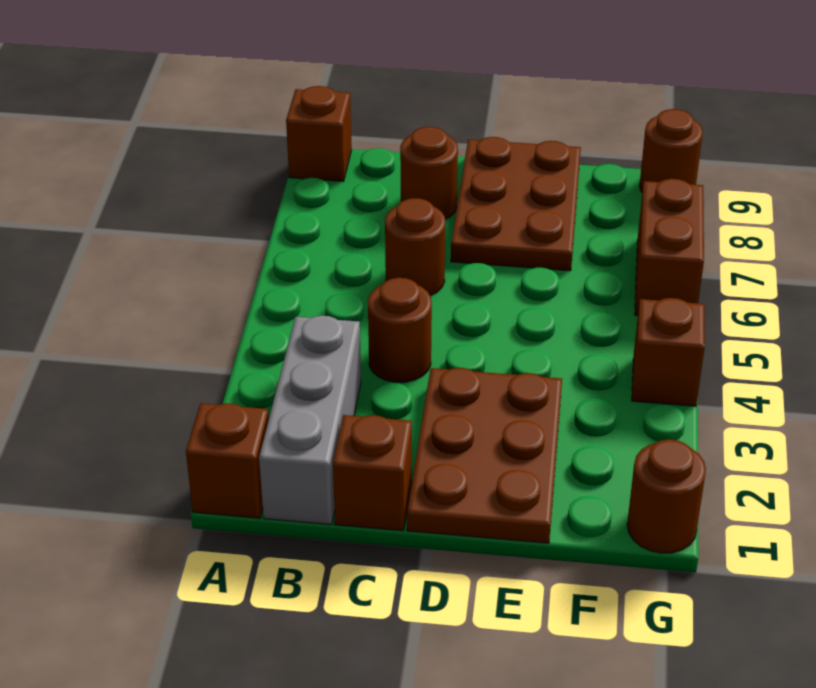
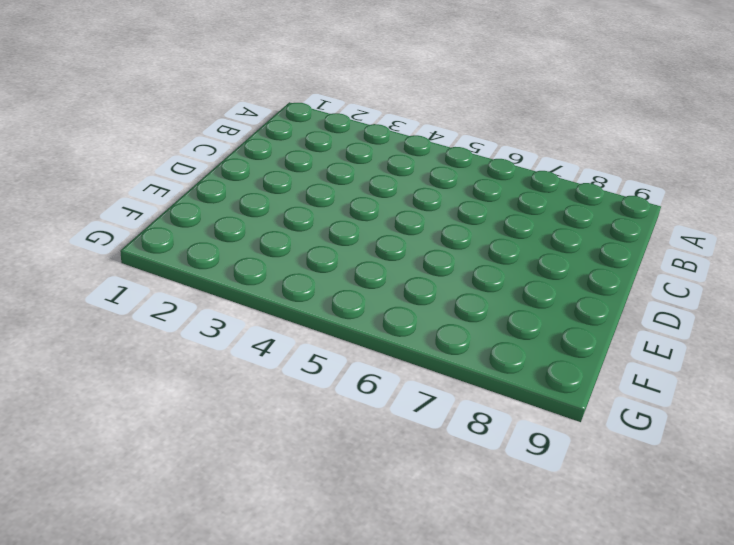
none -> brown 1x1 brick [186,403,269,518]
none -> brown 1x1 brick [286,86,352,181]
none -> grey 1x3 brick [259,316,361,524]

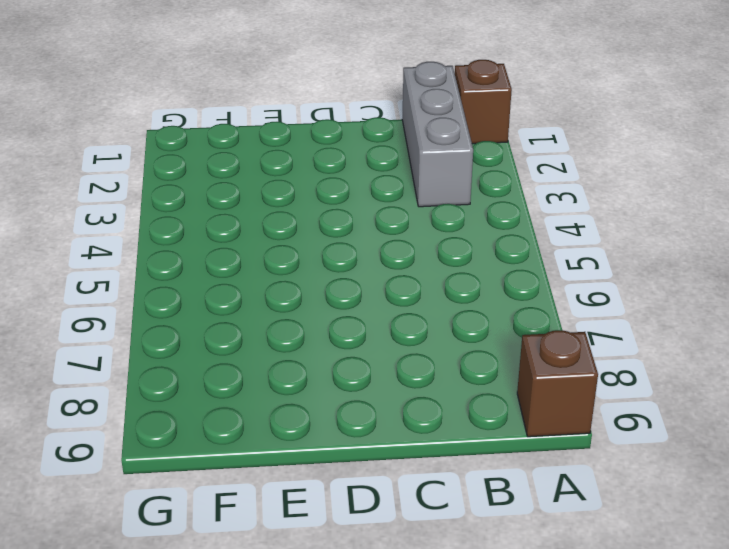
none -> brown 1x1 brick [333,415,412,531]
none -> brown 1x1 round brick [368,278,432,383]
none -> brown 1x1 round brick [385,198,446,296]

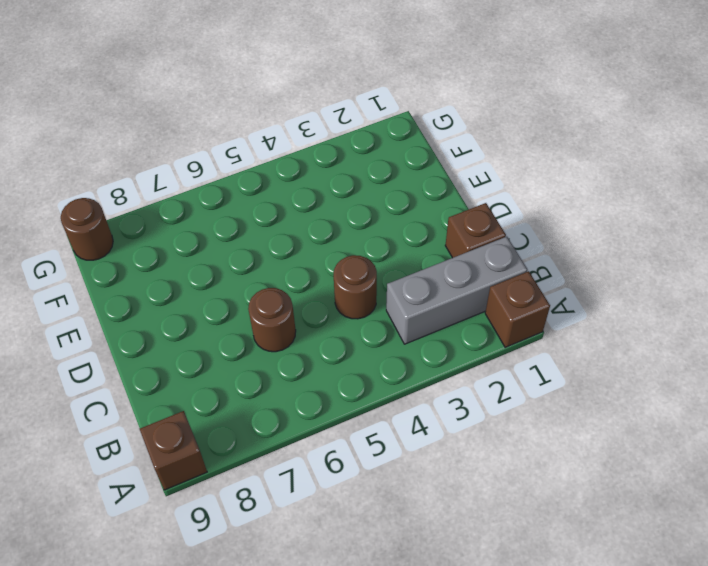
none -> brown 1x1 round brick [400,127,458,219]
none -> brown 2x3 plate [407,368,562,543]
none -> brown 2x3 plate [451,137,581,271]

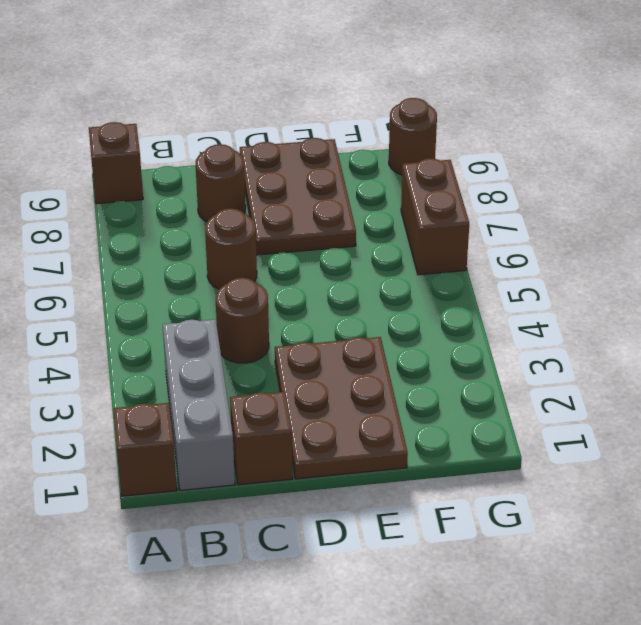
none -> brown 1x1 round brick [627,439,706,553]
none -> brown 1x1 brick [632,298,705,406]

